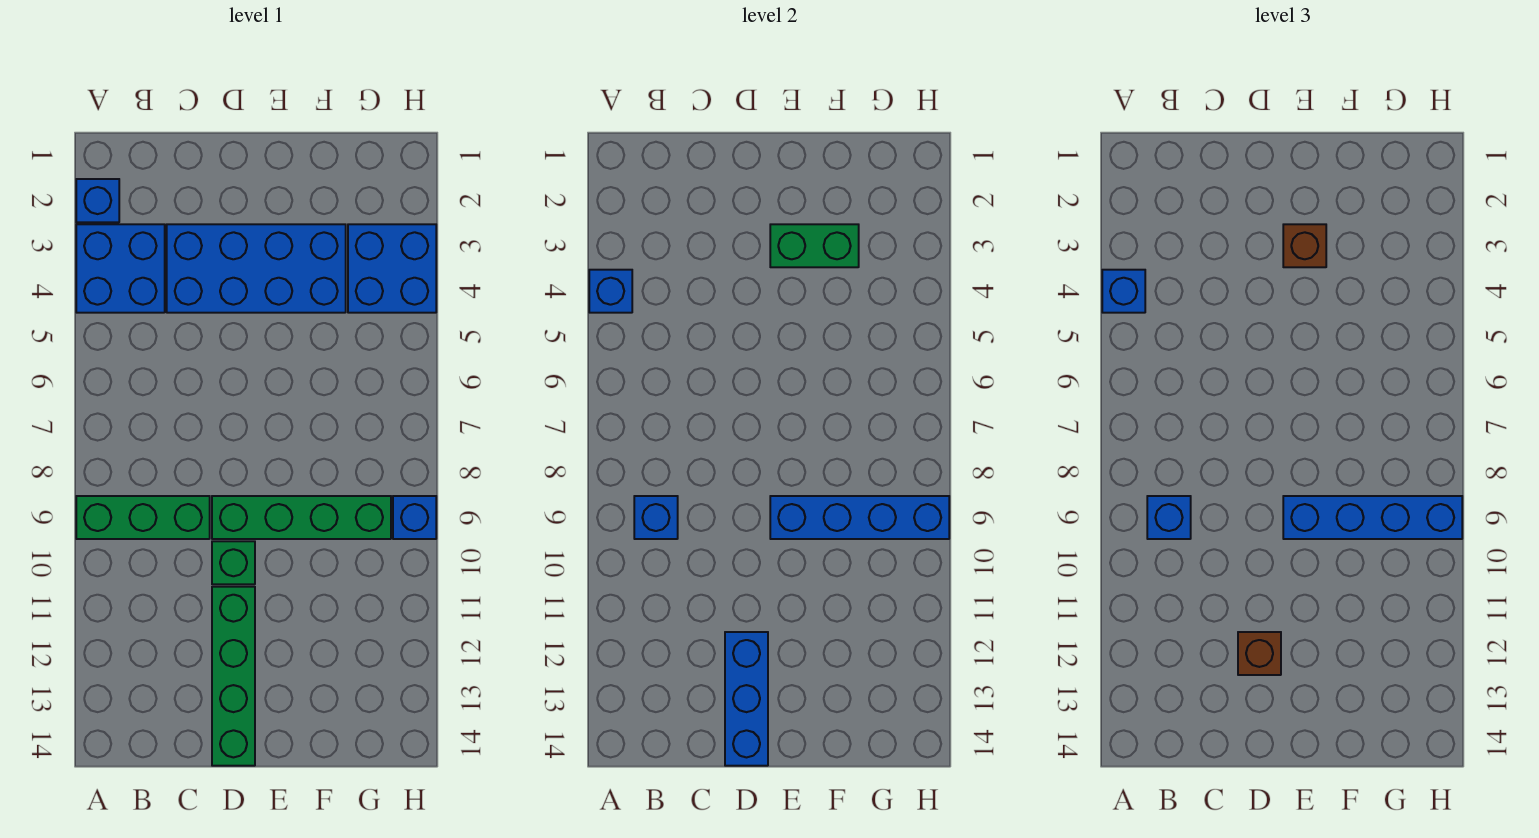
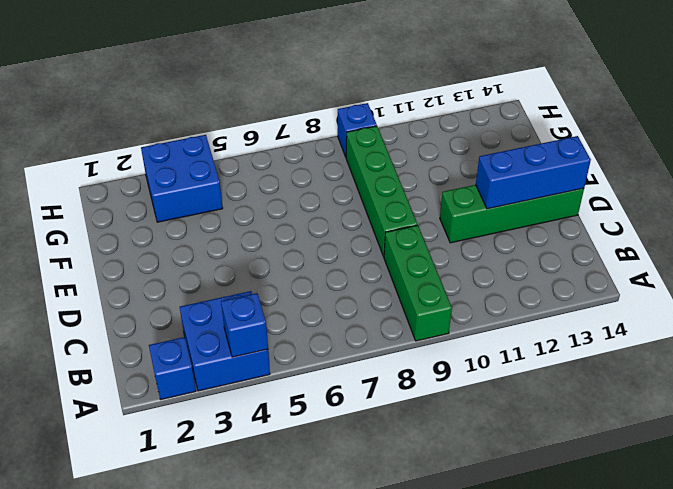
none -> blue 2x4 brick [167,224,346,313]
none -> green 1x1 brick [212,541,255,584]
none -> blue 1x1 brick [634,496,678,539]

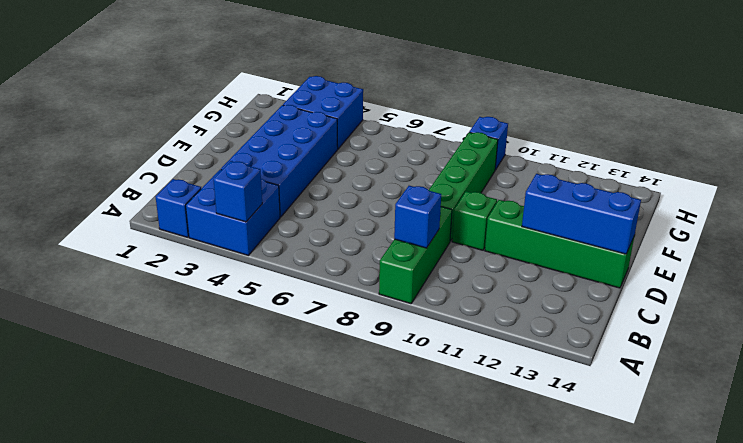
none -> green 1x2 brick [770,224,859,267]
none -> blue 1x4 brick [770,496,949,539]
none -> blue 1x1 brick [1102,270,1145,313]

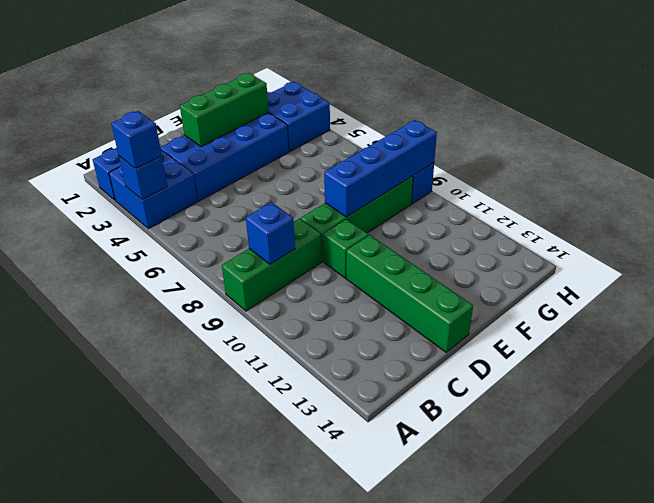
green 1x3 brick [180,73,269,147] -> green 1x2 brick [770,224,859,267]
none -> blue 1x3 brick [725,632,768,766]
none -> blue 1x1 brick [1147,496,1191,539]
none -> brown 1x1 brick [1238,632,1281,675]

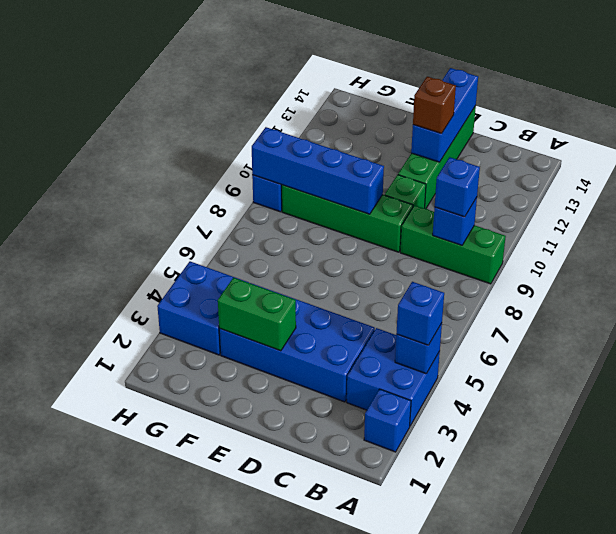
none -> brown 1x1 brick [1283,224,1326,267]
none -> blue 1x4 brick [1283,496,1462,539]

